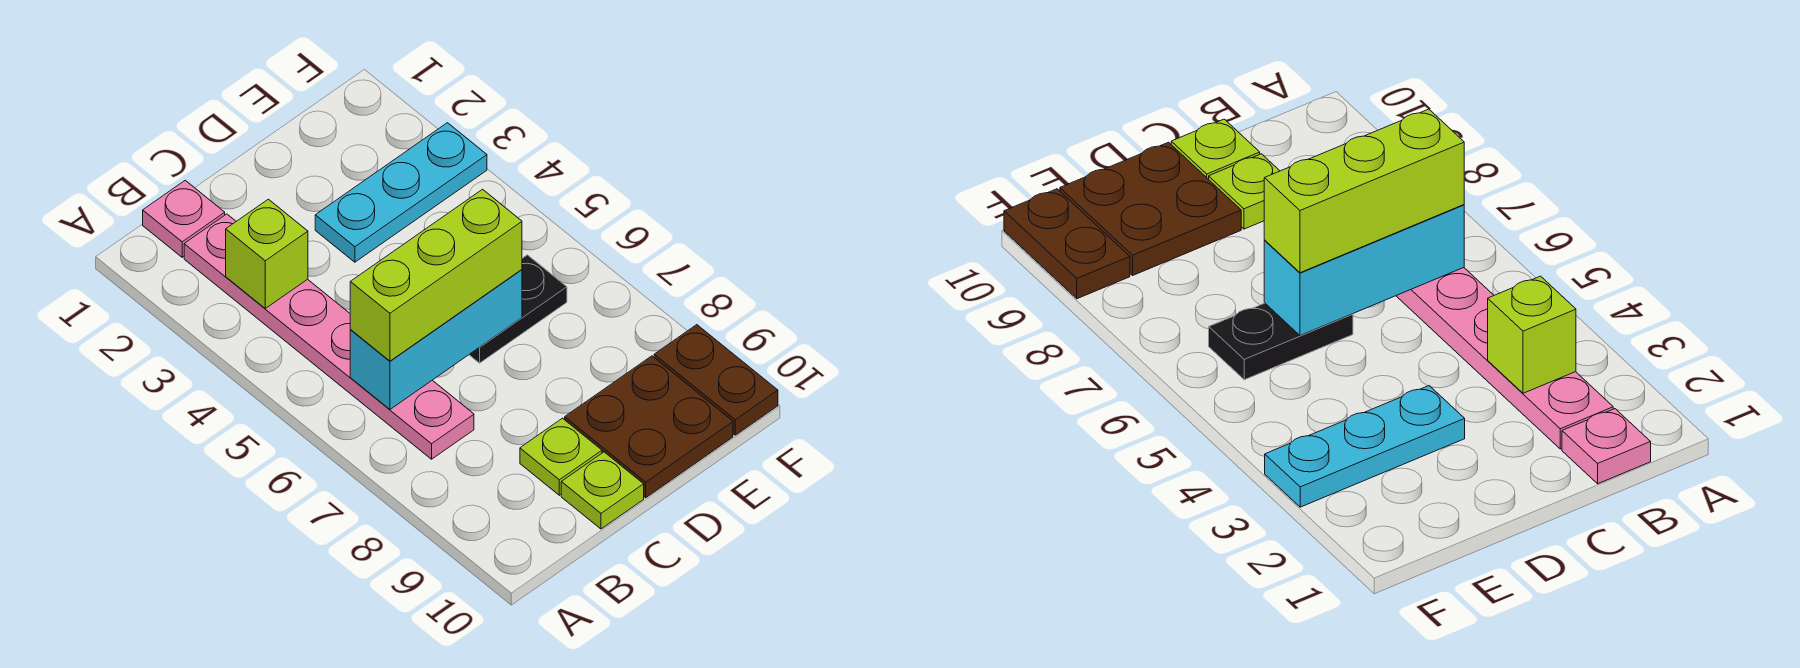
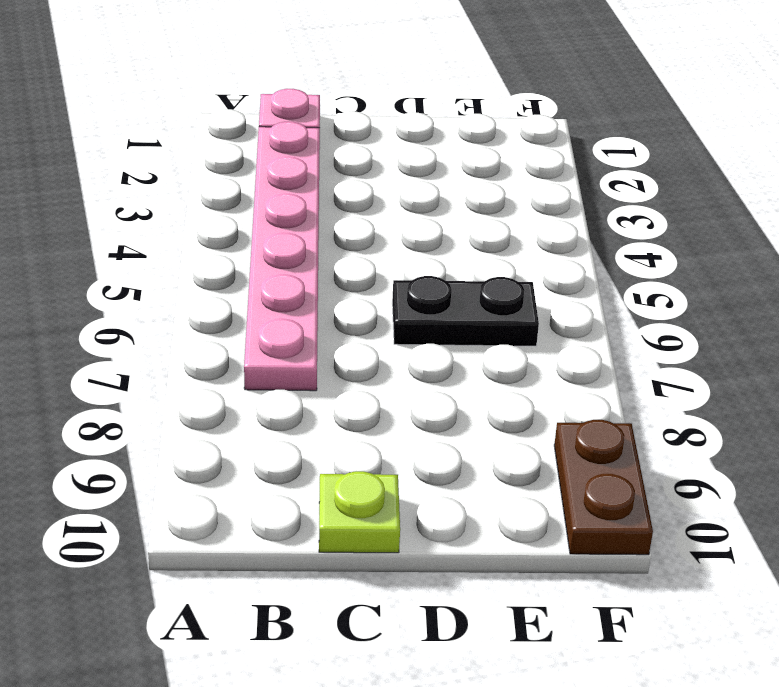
none -> lime 1x1 plate [520,418,602,495]
none -> cyan 1x3 plate [315,123,487,262]

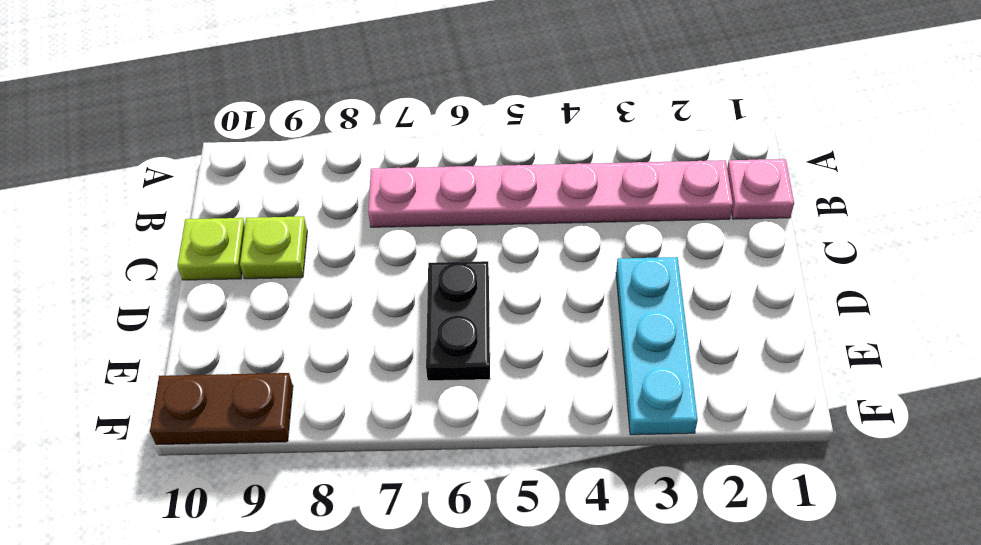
none -> brown 2x2 plate [565,356,733,498]
none -> lime 1x1 brick [226,199,308,308]

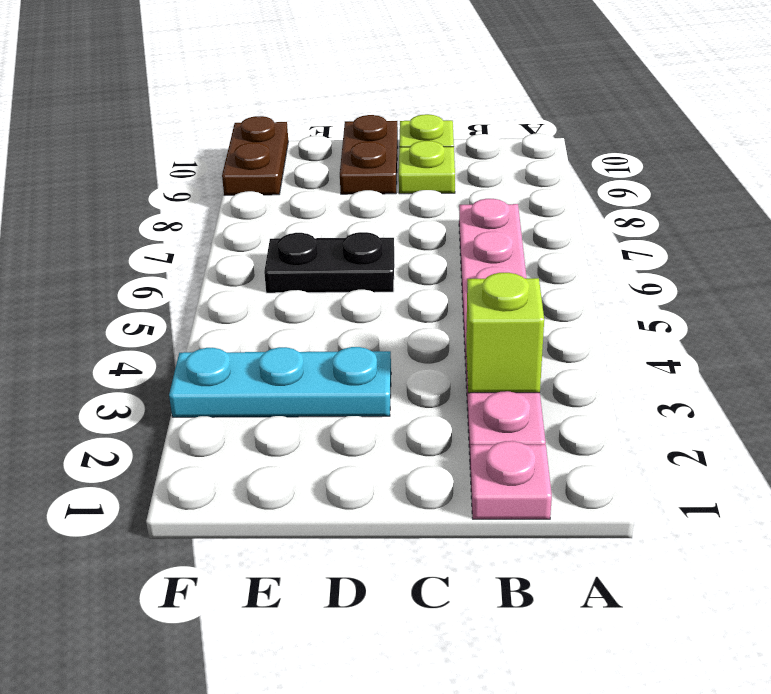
brown 1x2 plate [340,115,398,194] -> brown 2x2 plate [565,356,733,498]
none -> cyan 1x3 brick [350,270,522,409]
none -> lime 1x3 brick [350,189,522,361]

